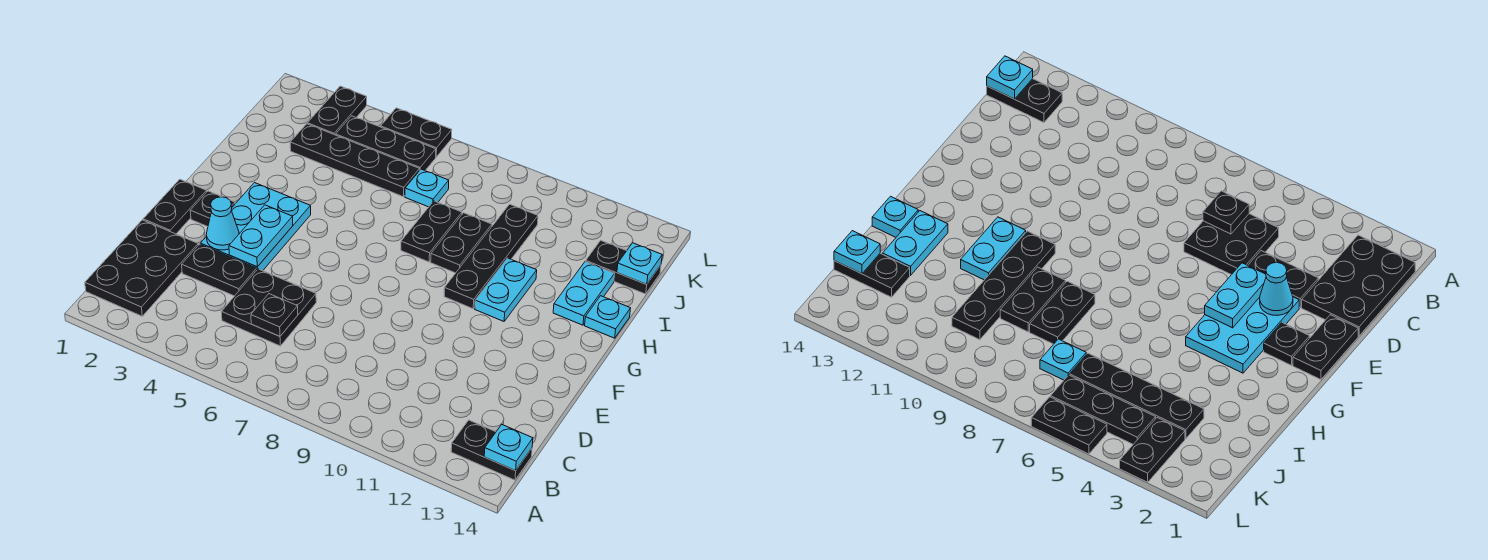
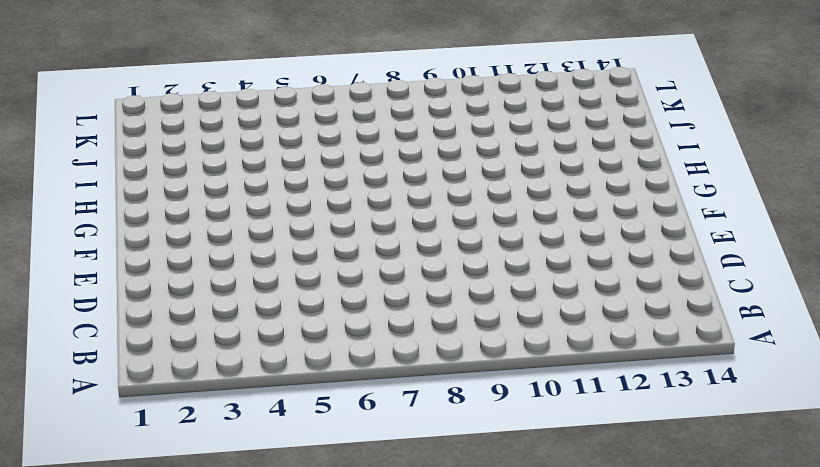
none -> black 2x3 plate [85,220,198,316]
none -> black 1x2 plate [451,420,532,480]
none -> black 2x2 plate [221,269,316,346]

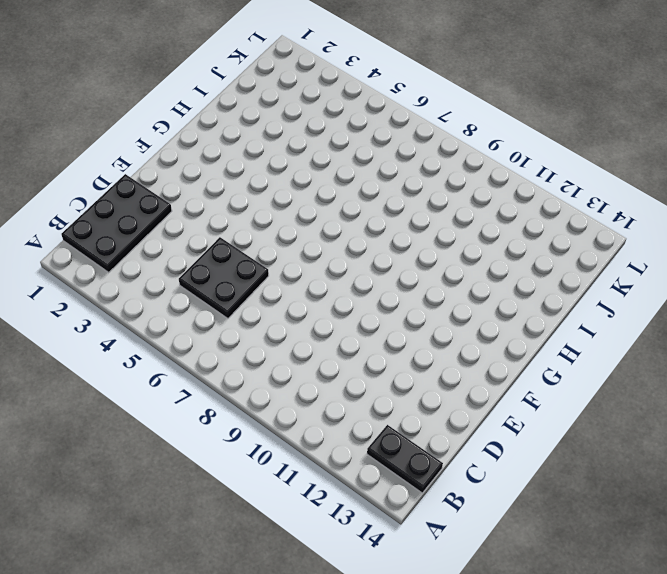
none -> black 1x2 plate [182,244,257,296]
none -> black 1x2 plate [143,179,207,234]
none -> cyan 2x3 plate [200,183,311,271]

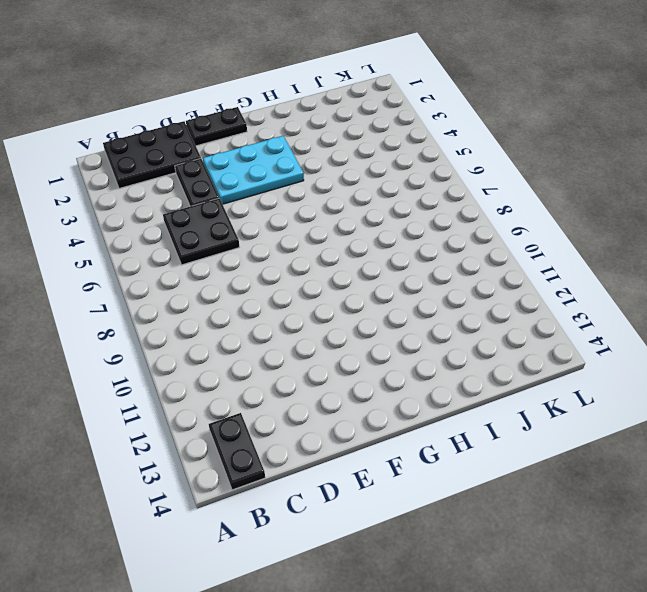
none -> black 1x1 plate [190,191,235,227]
none -> black 1x4 plate [444,204,538,309]
none -> cyan 1x2 plate [475,258,537,321]

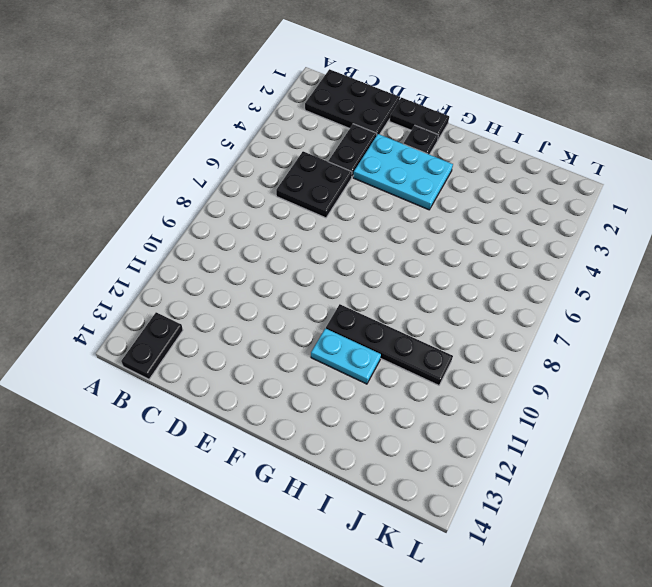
none -> black 1x2 plate [401,201,462,262]
none -> black 1x2 plate [431,213,492,273]
none -> cyan 1x2 plate [553,261,615,325]

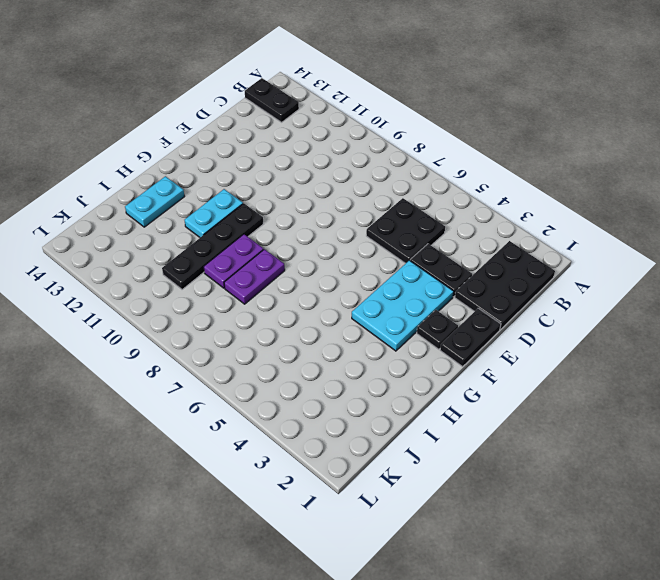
purple 1x2 plate [224,249,285,304] -> black 1x2 plate [401,201,462,262]
purple 1x2 plate [204,234,264,288] -> black 1x2 plate [431,213,492,273]
none -> cyan 1x1 plate [585,296,631,338]
none -> black 1x4 plate [290,124,419,197]
none -> cyan 1x1 plate [405,169,449,207]

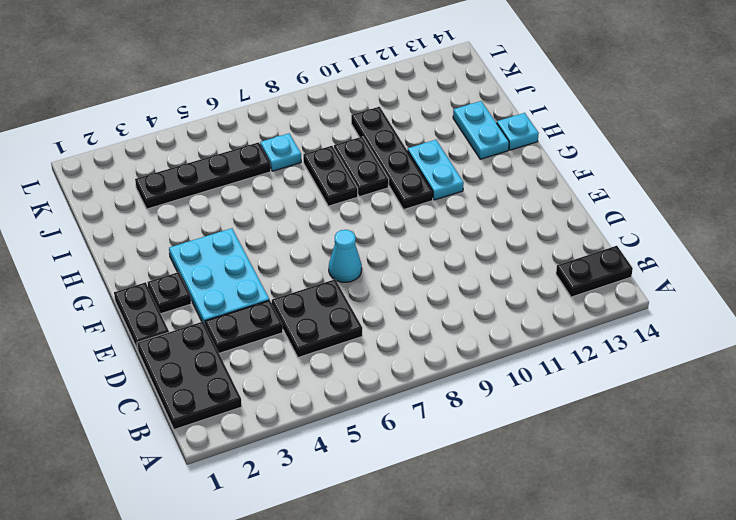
cyan 1x1 cone [329,230,362,282] -> cyan 1x1 cone moved to [206,197,239,250]
none -> black 1x2 plate [586,240,661,294]
none -> black 1x2 plate [307,86,367,135]
none -> black 1x3 plate [336,116,436,171]

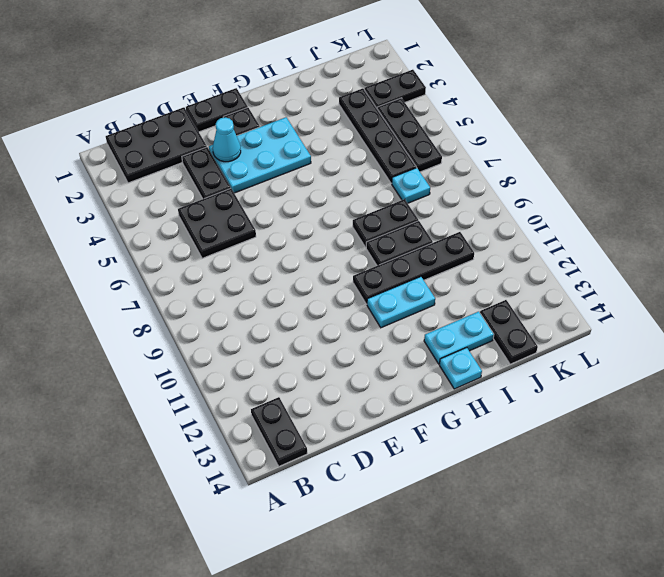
none -> black 1x2 plate [381,108,452,157]
none -> cyan 1x1 plate [484,425,533,471]
none -> black 1x1 plate [251,294,298,336]

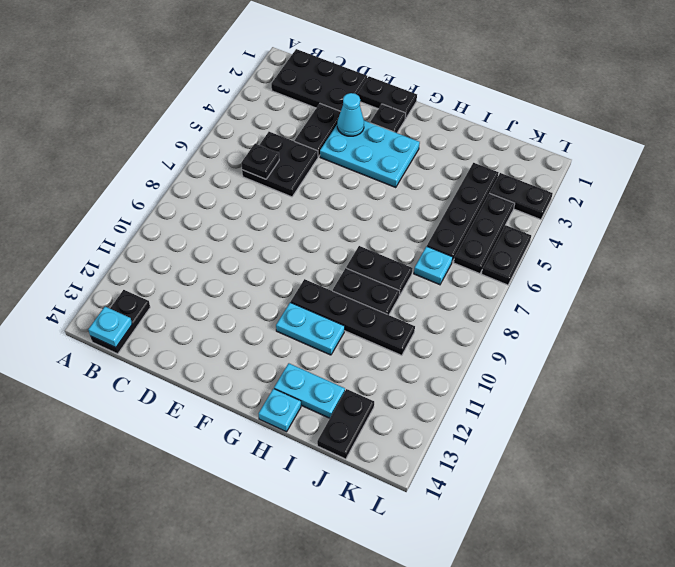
none -> cyan 1x2 plate [229,205,293,267]
none -> cyan 1x1 plate [617,243,662,285]

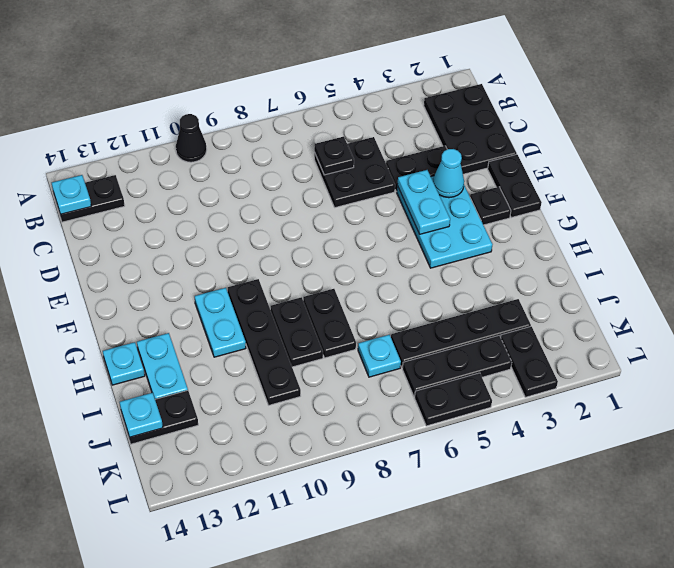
black 1x1 cone [176,114,207,162] -> none

